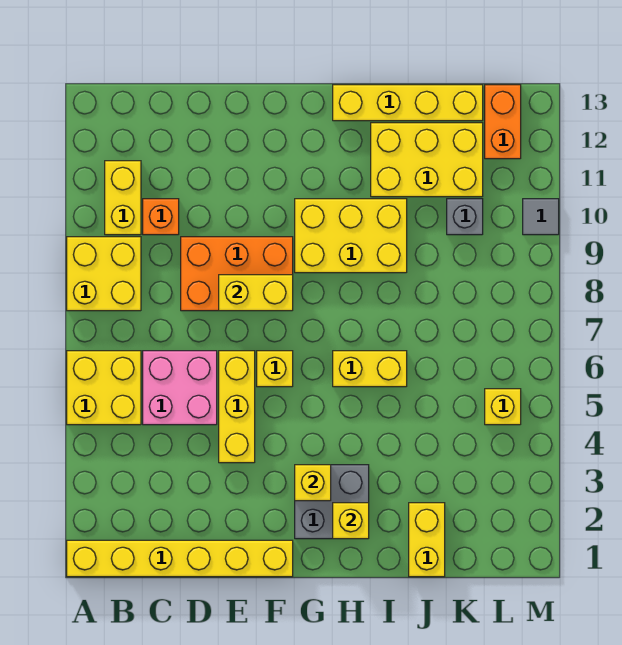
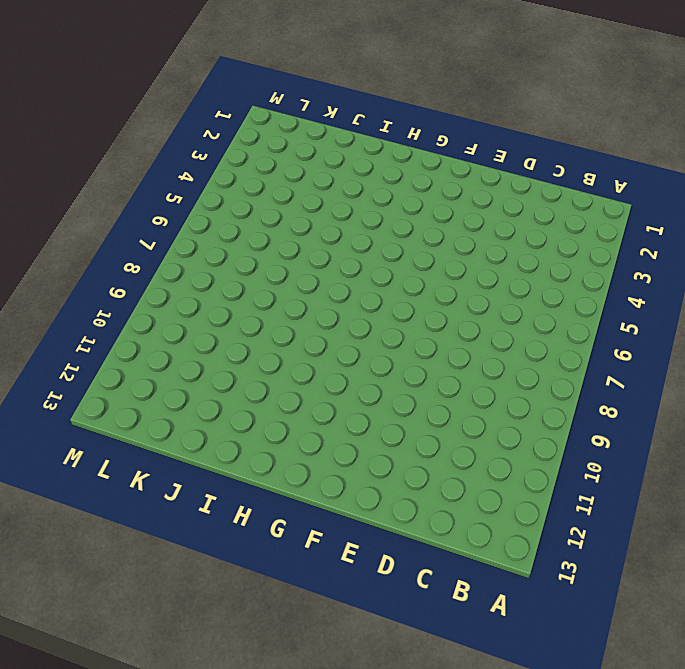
none -> yellow 1x6 brick [67,540,293,577]
none -> yellow 2x2 brick [67,351,141,425]
none -> yellow 2x2 brick [67,237,141,311]

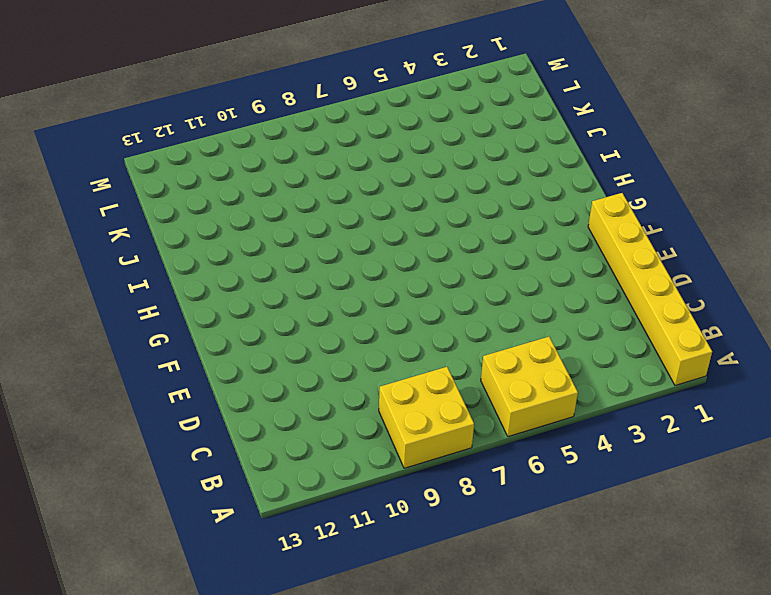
none -> yellow 1x2 brick [105,161,141,235]
none -> pink 2x2 brick [143,351,217,425]
none -> orange 1x1 brick [143,199,179,235]

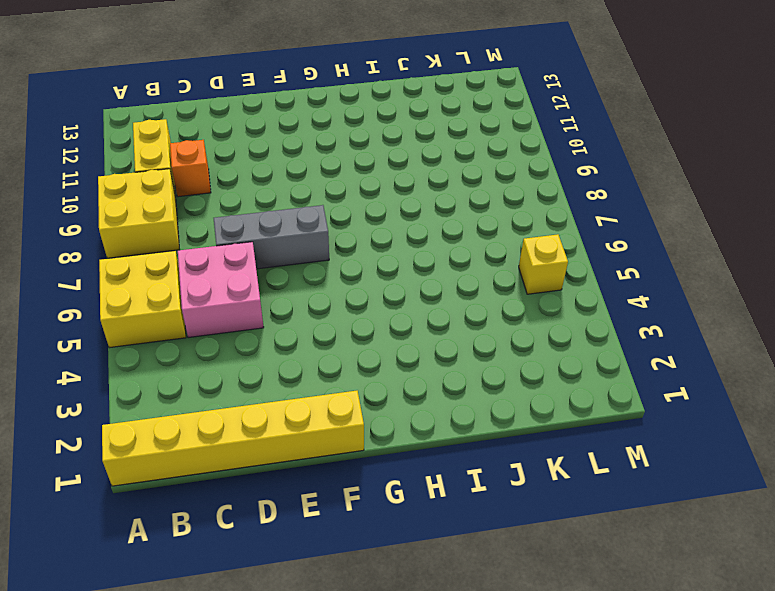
grey 1x3 brick [214,205,329,269] -> none
none -> orange 2x3 brick [181,237,293,311]
none -> yellow 1x3 brick [219,351,255,463]
none -> yellow 1x1 brick [257,351,293,387]

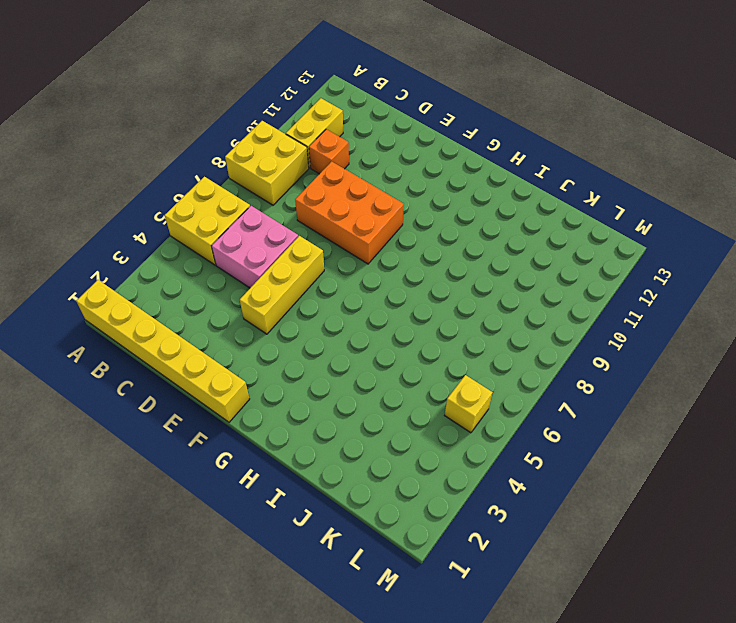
none -> yellow 1x1 brick [257,351,293,387]
none -> grey 2x2 brick [295,465,369,539]
none -> yellow 2x3 brick [295,199,407,273]

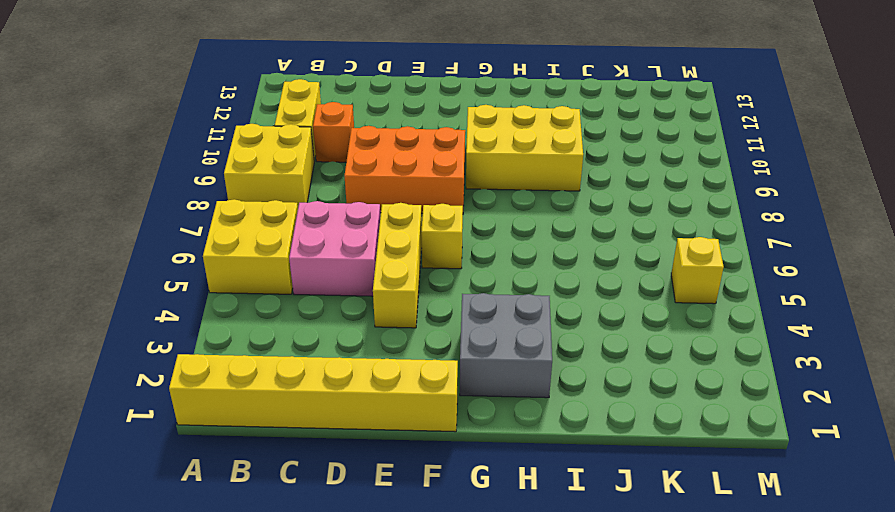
none -> yellow 1x2 brick [333,351,407,387]
none -> yellow 1x4 brick [333,85,483,121]
none -> yellow 2x3 brick [371,123,483,197]

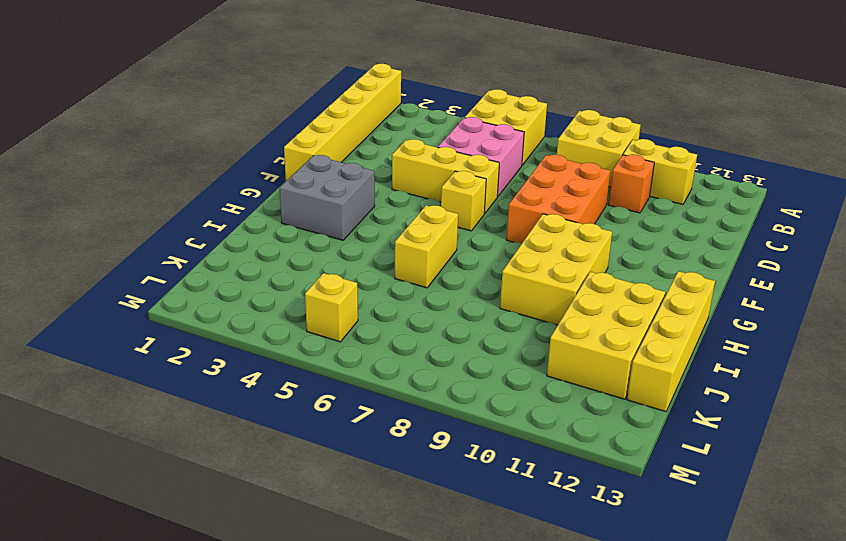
none -> yellow 1x2 brick [409,503,445,577]
none -> grey 1x1 brick [447,199,483,235]
none -> orange 1x2 brick [485,85,521,159]

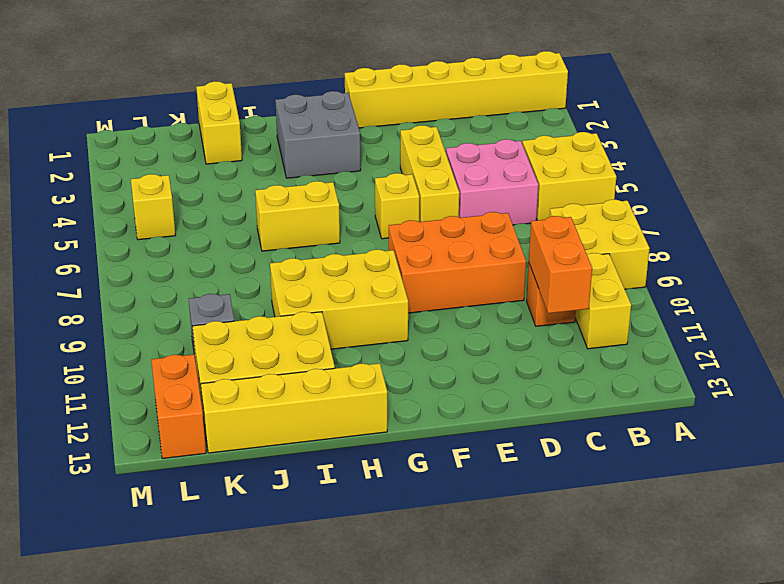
orange 1x2 brick [529,216,592,313] -> none
none -> grey 1x1 tile [523,199,559,235]
none -> yellow 1x2 brick [219,275,293,311]
none -> yellow 1x1 brick [295,465,331,501]

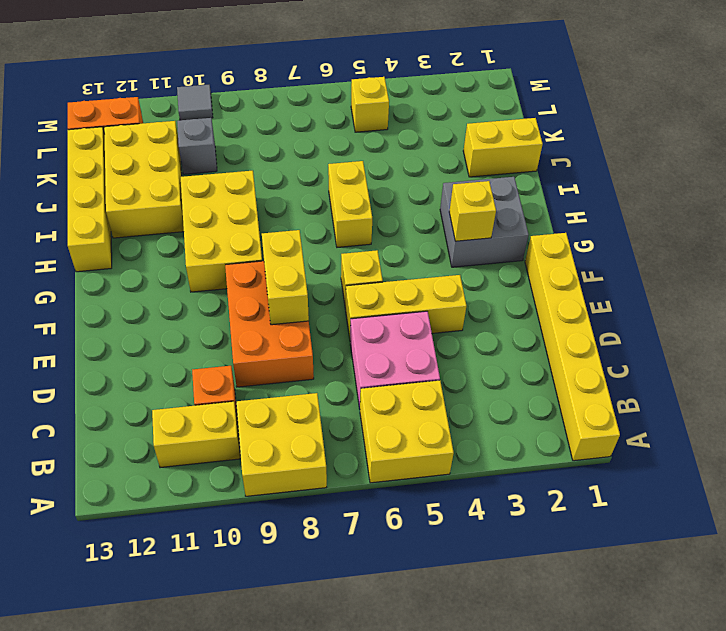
none -> yellow 1x1 brick [333,503,369,539]

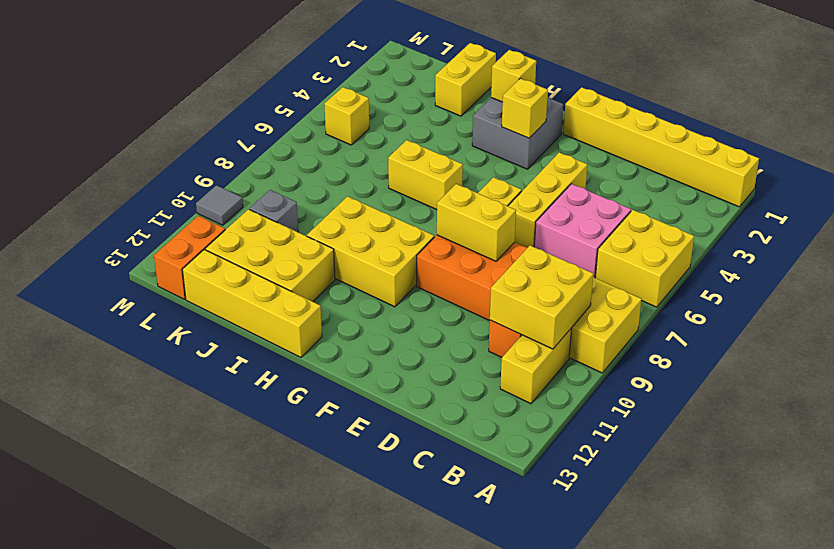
yellow 2x2 brick [490,246,593,349] -> none

